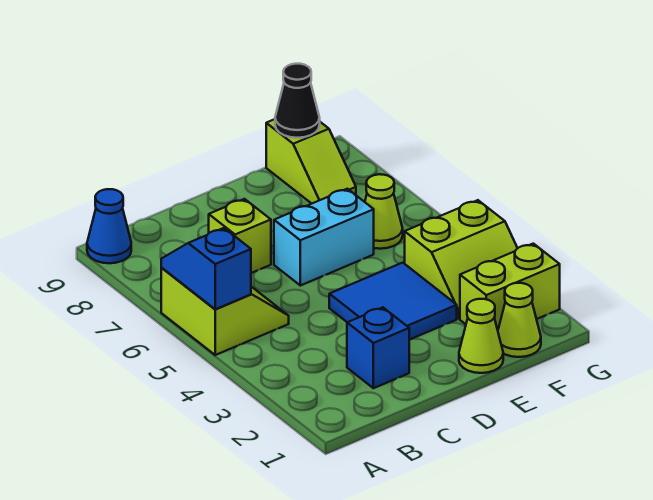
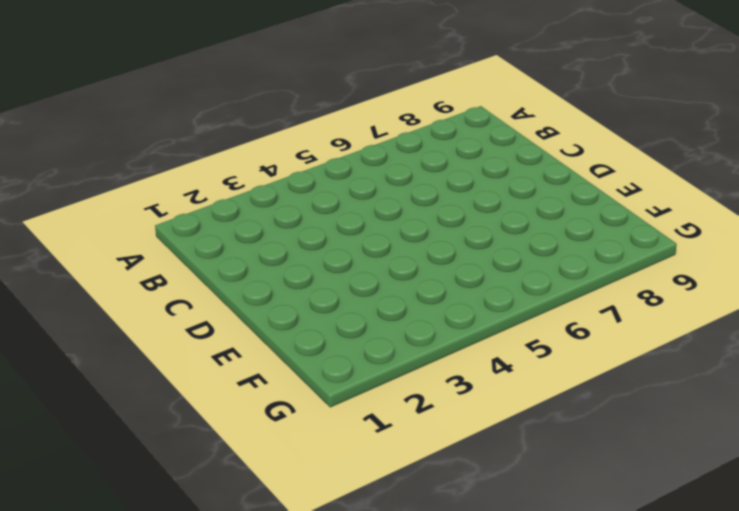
none -> lime 2x2 slope [161,267,289,355]
none -> blue 1x1 cone [87,189,131,263]
none -> blue 1x1 brick [347,307,409,388]

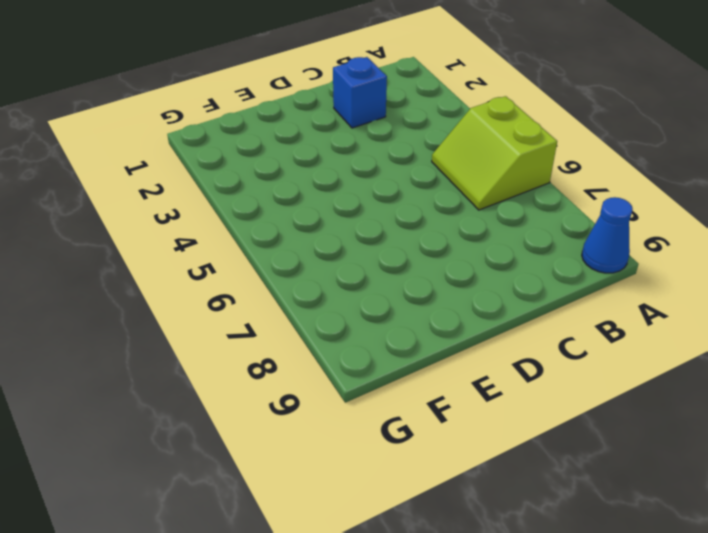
none -> lime 1x1 brick [209,199,271,273]
none -> blue 2x2 tile [329,263,457,340]
none -> cyan 1x2 brick [274,189,374,286]

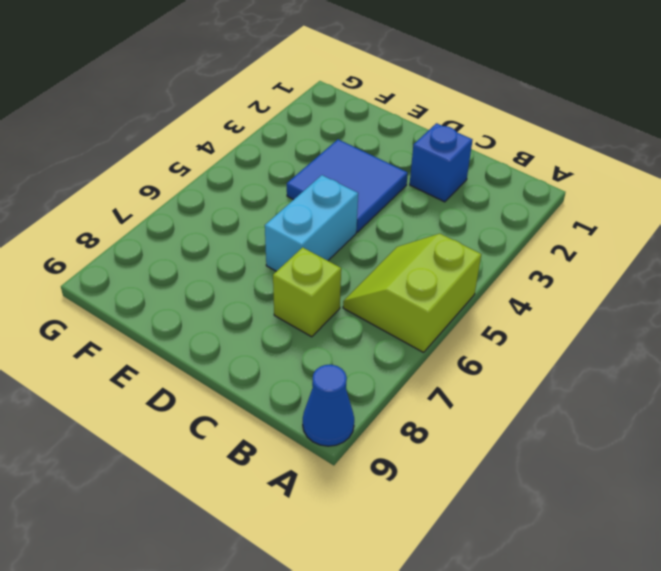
cyan 1x2 brick [265,175,358,271] -> cyan 1x2 brick turned to [274,189,374,286]
none -> lime 1x1 cone [459,299,503,373]
none -> lime 1x1 cone [498,283,541,357]
none -> lime 1x2 brick [460,244,560,330]

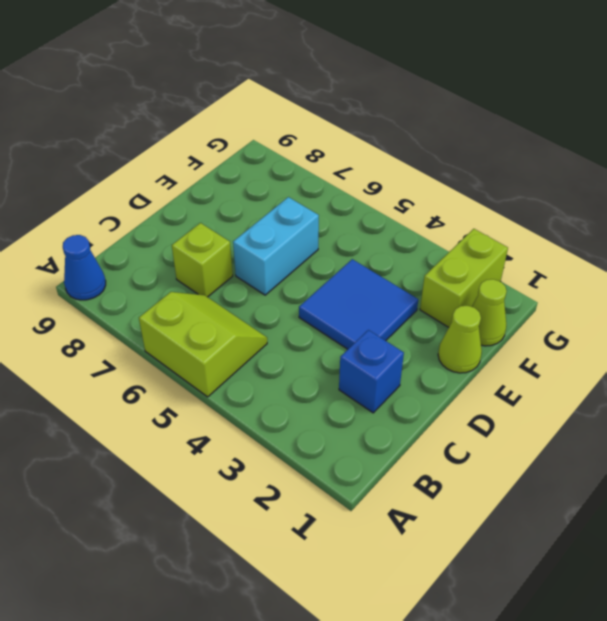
none -> lime 2x2 slope [405,200,518,318]
none -> lime 1x1 cone [365,174,403,249]
none -> lime 1x2 slope [266,119,356,204]

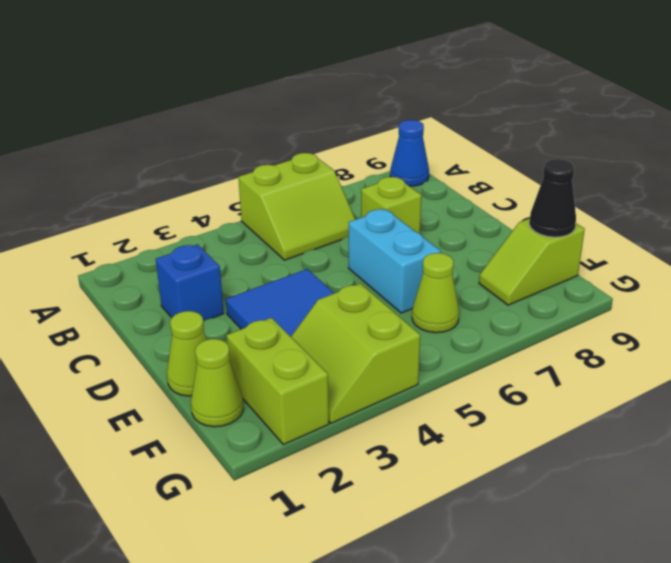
none -> blue 1x2 slope [161,228,251,309]

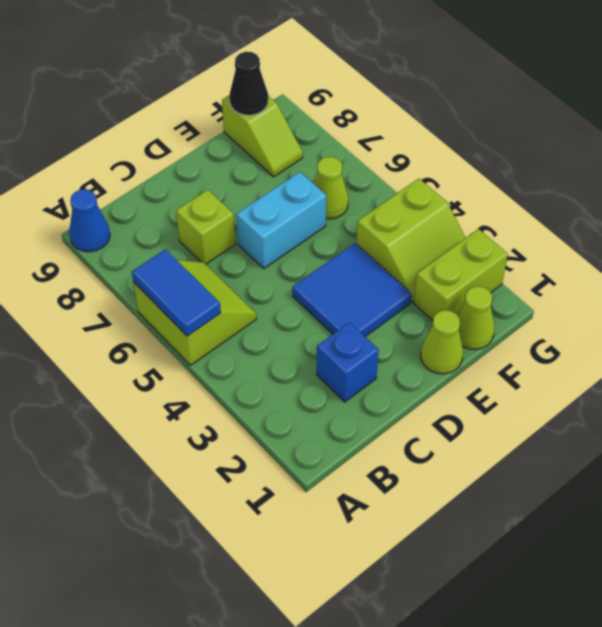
blue 1x2 tile [132,249,221,336] -> blue 1x2 slope [161,228,251,309]

